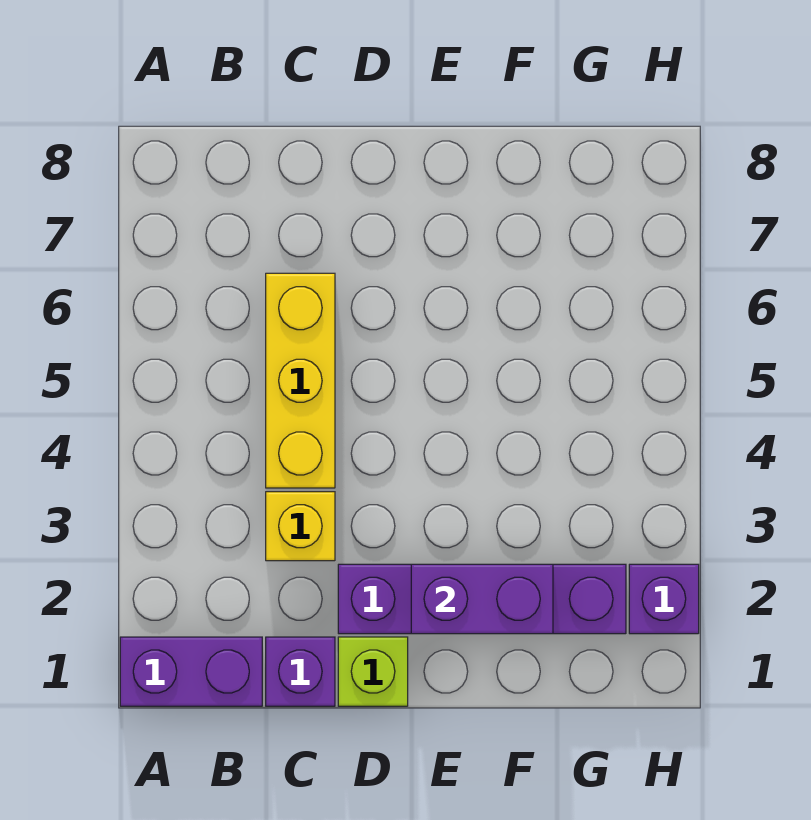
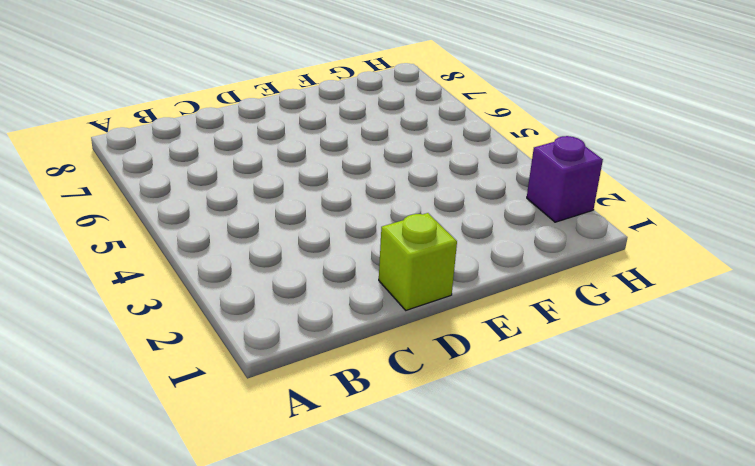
none -> purple 1x2 brick [120,637,262,706]
none -> purple 1x1 brick [266,637,335,706]

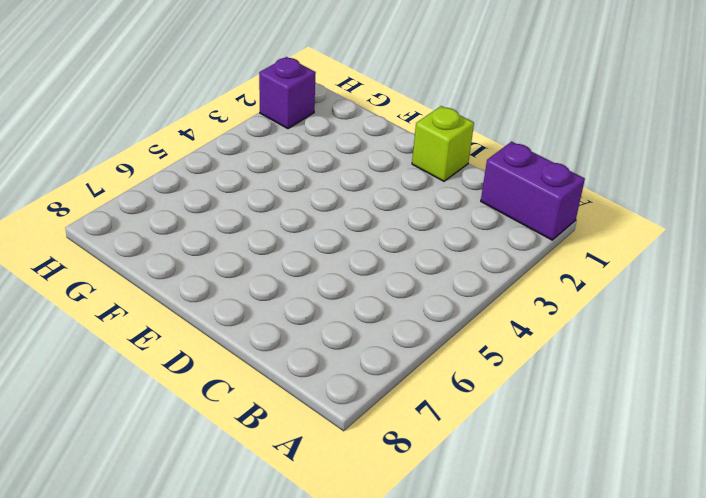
none -> purple 1x1 brick [266,637,335,706]
none -> yellow 1x1 brick [266,492,335,561]

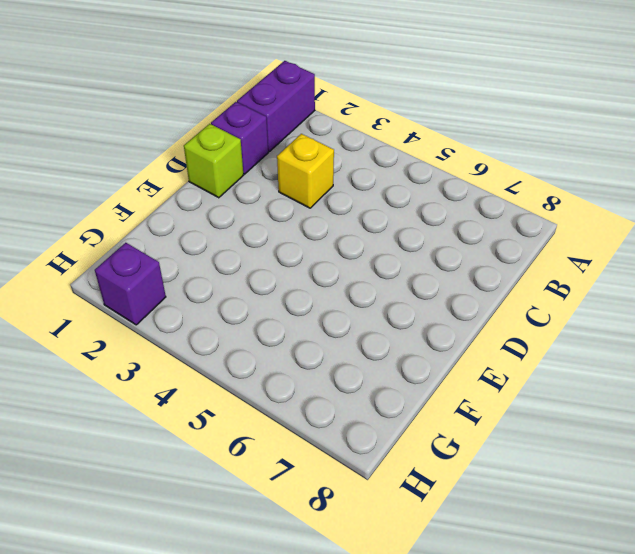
none -> yellow 1x3 brick [266,273,335,488]
none -> purple 1x4 brick [338,564,626,634]

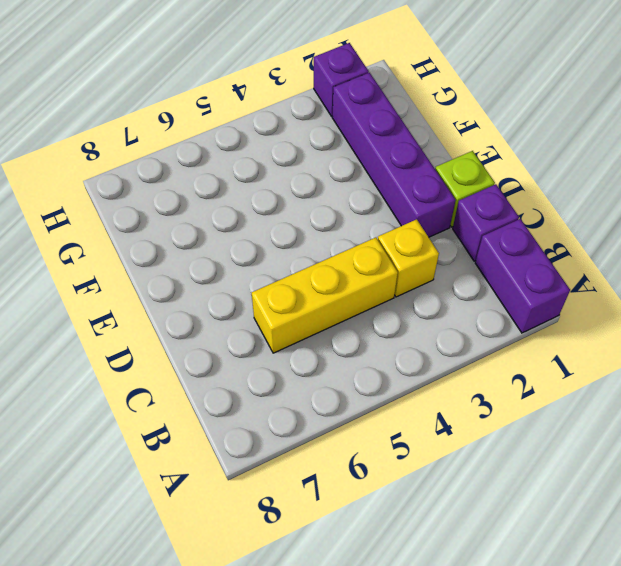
none -> purple 1x2 brick [411,564,553,634]

